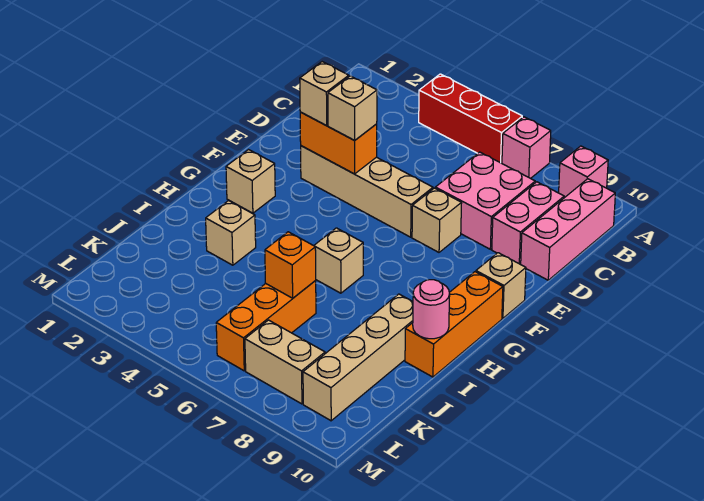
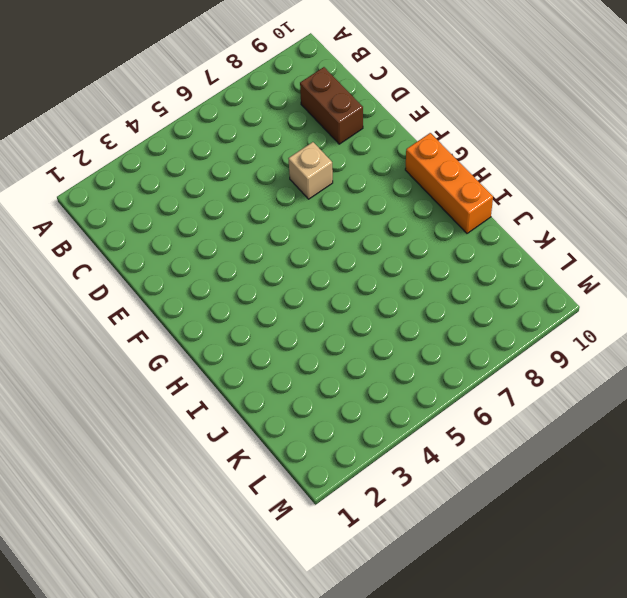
brown 1x2 brick [300,67,363,144] -> pink 1x2 brick [492,182,564,264]
none -> red 1x3 brick [419,74,522,163]
none -> pink 1x1 brick [502,117,551,178]
none -> pink 1x1 brick [559,146,608,198]

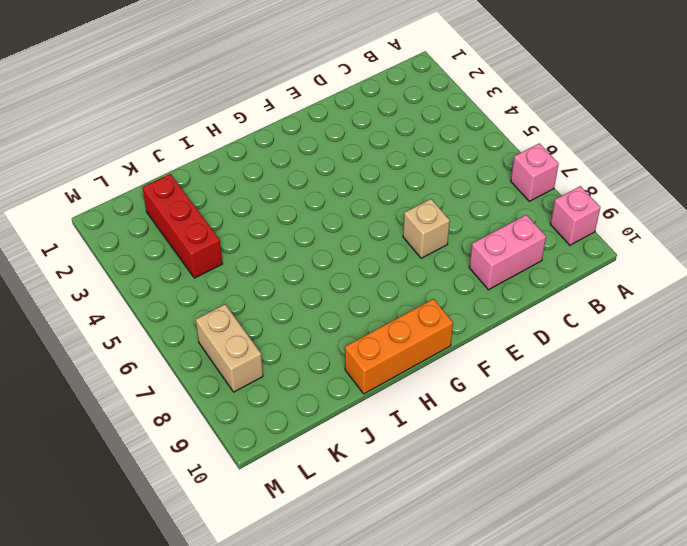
red 1x3 brick [142,174,222,278] -> red 1x3 brick moved to [419,74,522,163]
none -> pink 1x3 brick [521,179,615,280]
none -> pink 2x2 brick [435,152,535,249]
none -> tan 1x4 brick [301,146,433,237]

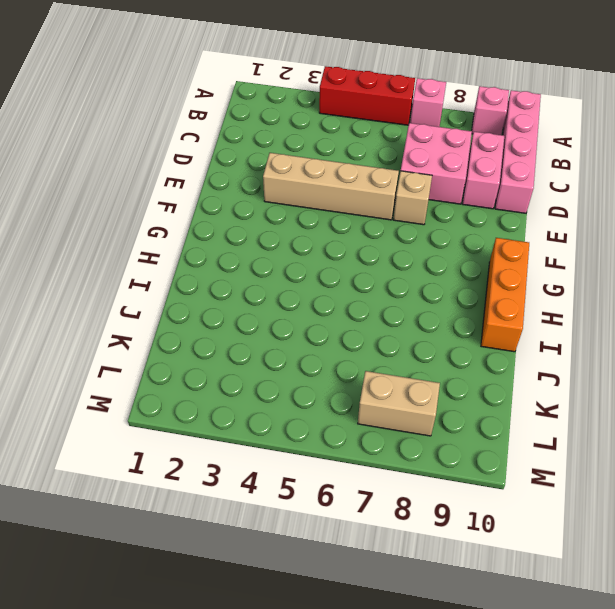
pink 1x4 brick [495,90,541,213] -> pink 1x3 brick [521,179,615,280]
none -> tan 1x1 brick [476,253,526,318]
none -> tan 1x1 brick [226,150,275,213]
none -> tan 1x1 brick [314,228,363,293]

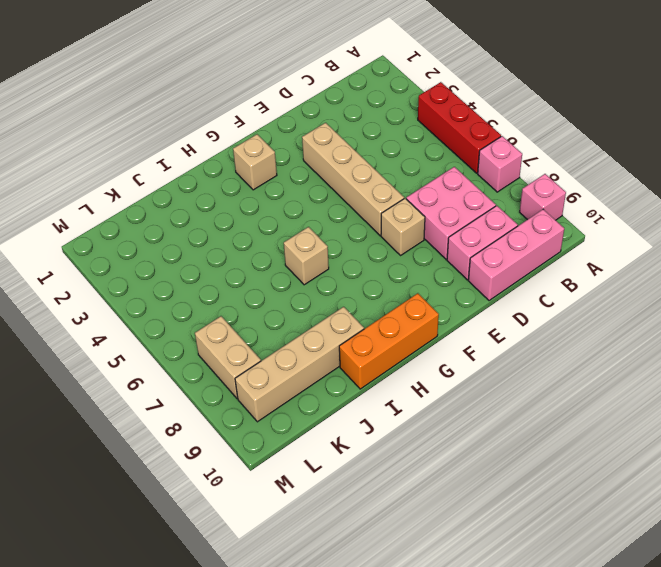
none -> tan 1x1 brick [476,253,526,318]
none -> tan 1x1 brick [206,201,256,265]
none -> orange 1x3 brick [216,281,316,371]

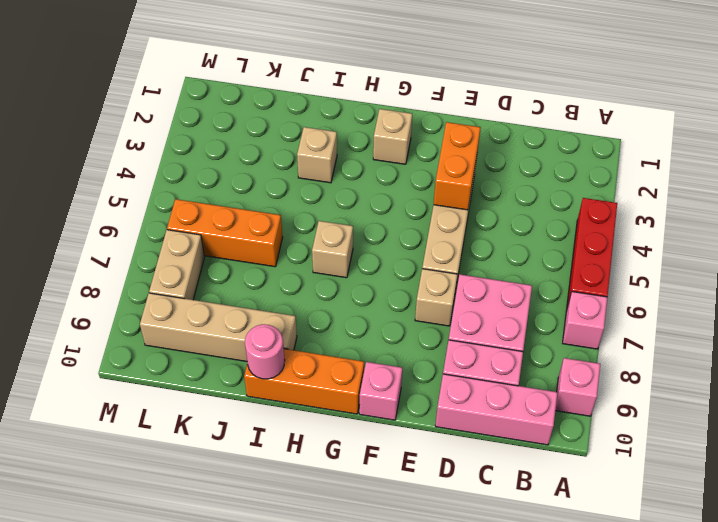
pink 1x1 brick [359,362,402,420] -> tan 1x1 brick [476,253,526,318]
none -> orange 1x1 brick [265,232,316,298]
none -> tan 1x1 brick [300,62,349,126]
none -> tan 1x1 brick [328,76,377,140]

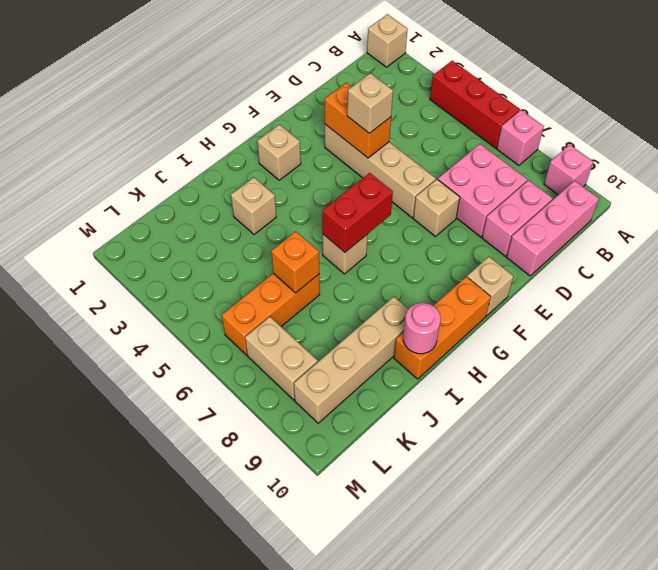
tan 1x1 brick [367,14,408,67] -> tan 1x1 brick moved to [300,62,349,126]
red 1x2 brick [322,173,393,252] -> none

